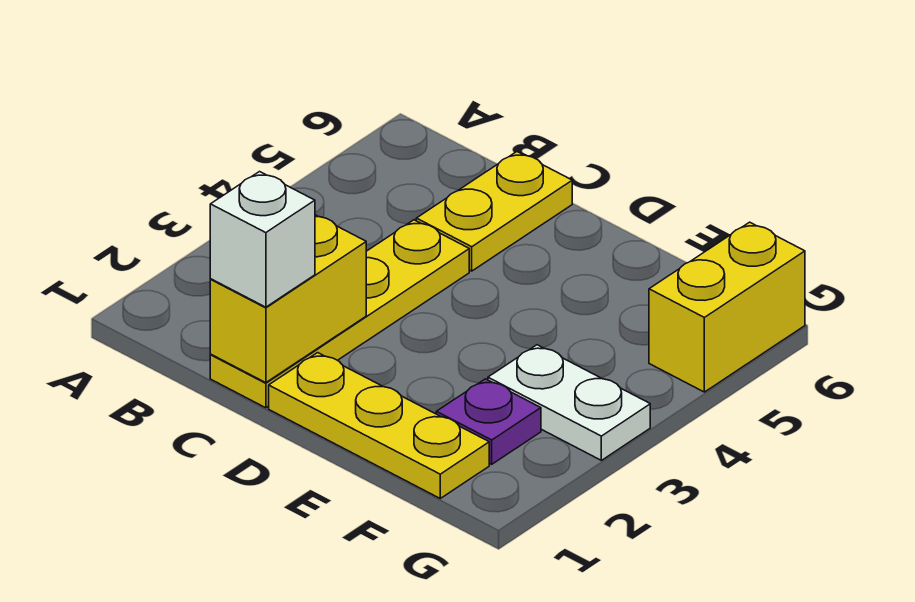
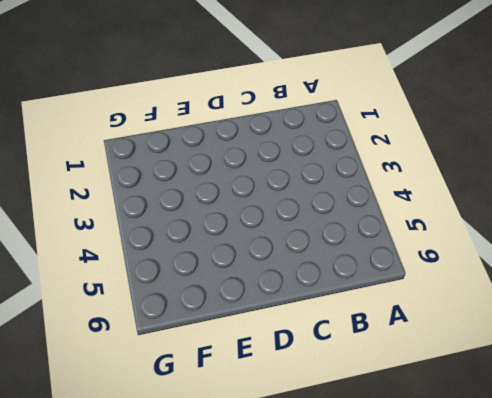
none -> yellow 1x4 plate [210,220,469,408]
none -> yellow 1x2 plate [416,152,572,271]

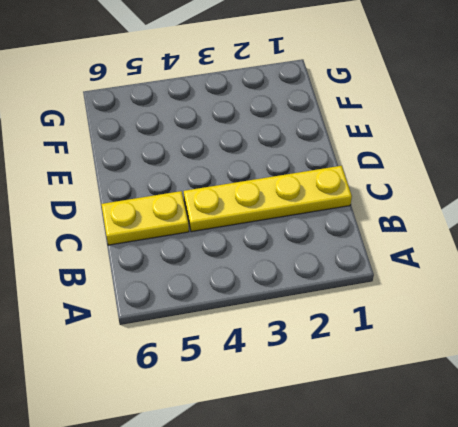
none -> yellow 1x3 plate [269,353,489,498]
none -> purple 1x1 plate [436,379,541,464]

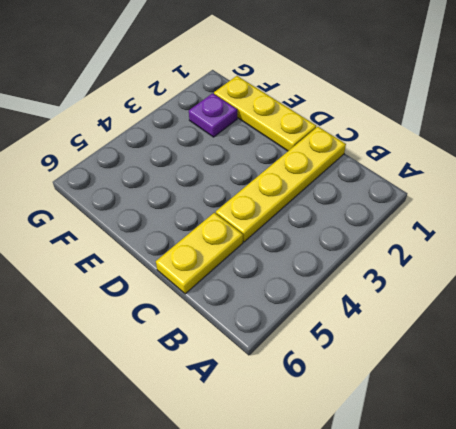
none -> white 1x2 plate [488,345,650,460]
none -> yellow 1x2 brick [649,222,805,392]

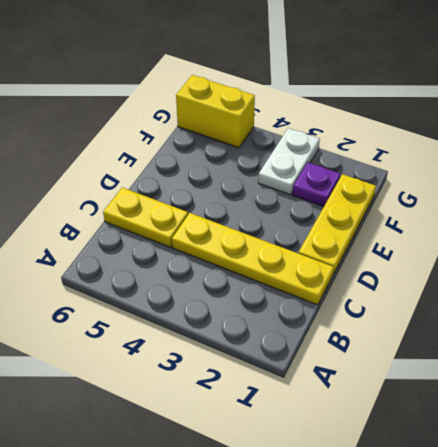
none -> yellow 1x2 brick [210,215,366,383]
none -> white 1x1 brick [210,172,315,307]

